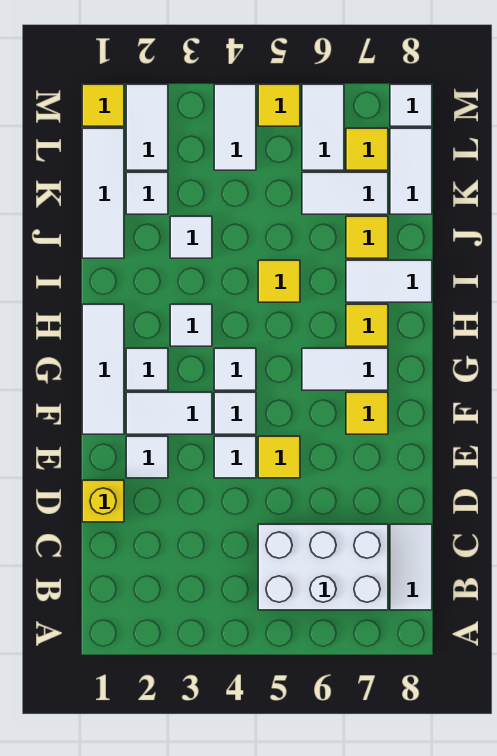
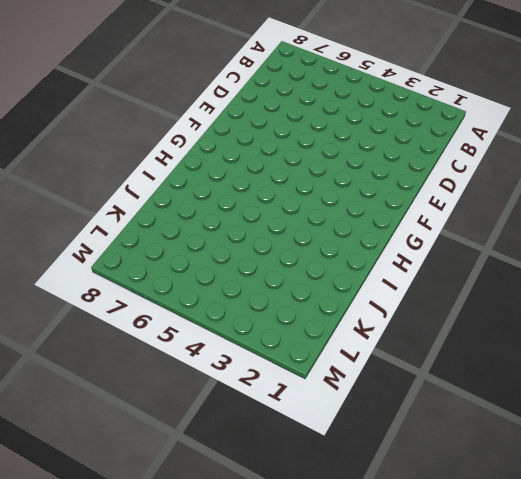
none -> white 2x3 brick [258,524,388,610]
none -> white 1x2 tile [390,524,432,610]
none -> yellow 1x1 brick [82,480,124,522]
none -> white 1x1 tile [126,436,168,478]

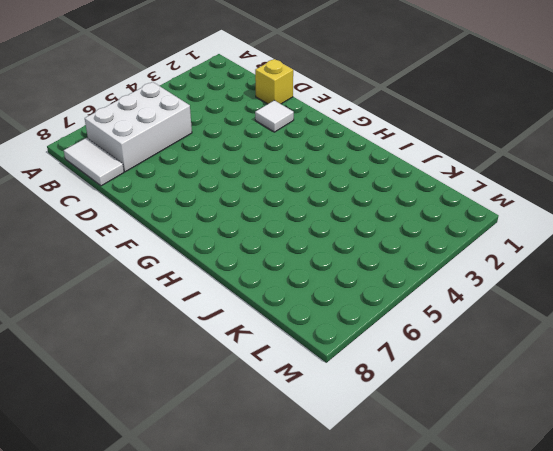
none -> white 1x1 tile [214,436,256,478]
none -> yellow 1x1 tile [258,436,300,478]
none -> white 1x3 tile [82,304,124,434]
none -> white 1x2 tile [126,392,212,434]

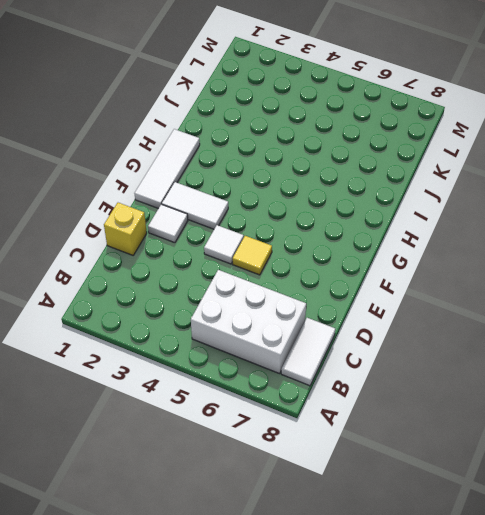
none -> white 1x1 tile [214,392,256,434]
none -> yellow 1x1 tile [346,392,388,434]
none -> white 1x1 tile [126,348,168,390]
none -> white 1x1 tile [214,348,256,390]

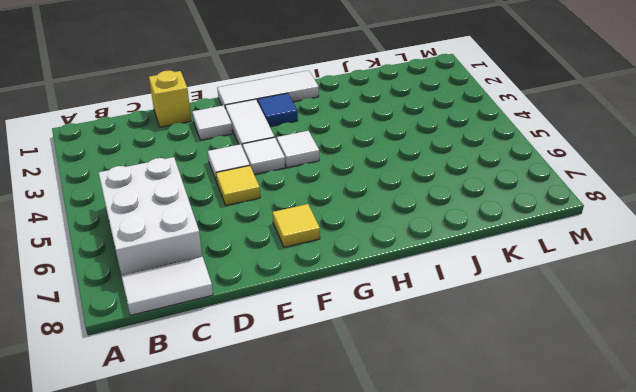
blue 1x1 tile [258,93,298,126] -> white 1x1 tile [126,348,168,390]
none -> white 1x2 tile [302,348,388,390]
none -> white 1x1 tile [170,304,212,346]
none -> yellow 1x1 tile [346,304,388,346]
none -> yellow 1x1 tile [258,260,300,302]

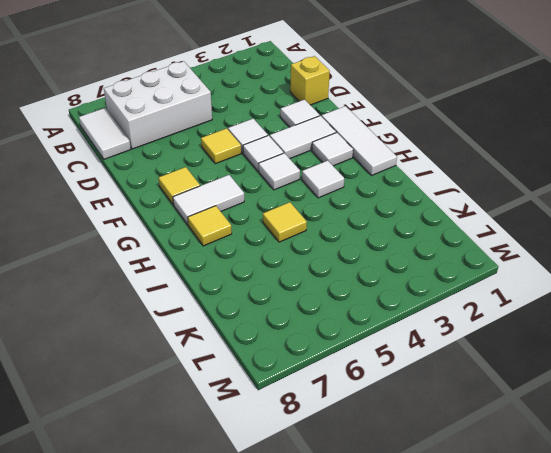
none -> white 1x2 tile [346,260,432,302]
none -> white 1x3 tile [82,128,124,258]
none -> white 1x1 tile [170,216,212,258]
none -> yellow 1x1 tile [346,216,388,258]

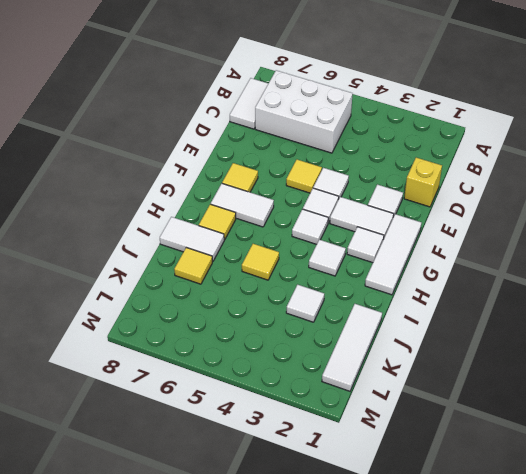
none -> white 1x1 tile [126,172,168,214]
none -> white 1x2 tile [302,172,388,214]
none -> white 1x2 tile [390,128,432,214]
none -> white 1x2 tile [126,84,168,170]

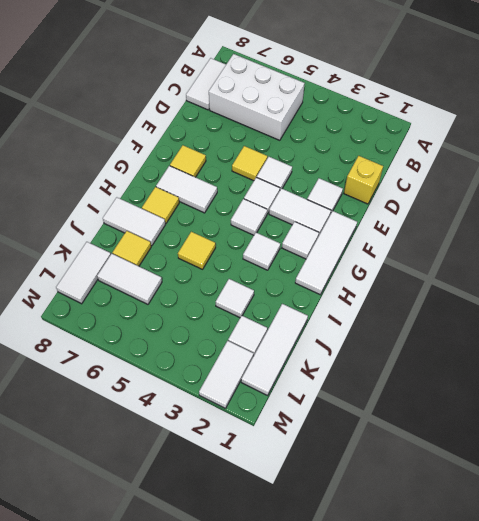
none -> white 1x2 tile [214,84,256,170]
none -> white 1x2 tile [302,84,344,170]
none -> yellow 1x1 tile [346,128,388,170]
none -> yellow 1x1 tile [82,84,124,126]

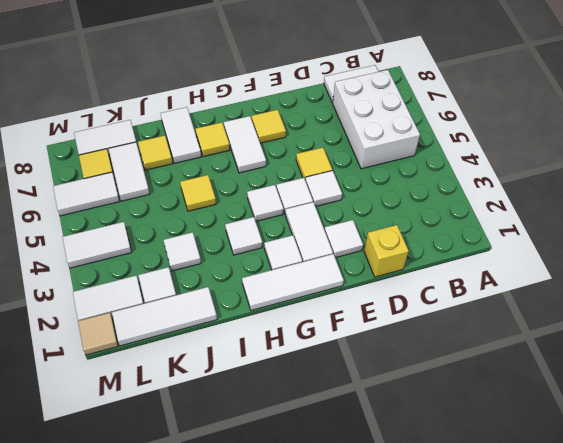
tan 1x1 tile [78,313,118,355] -> yellow 1x1 tile [82,84,124,126]
none -> yellow 1x1 tile [258,84,300,126]
none -> white 1x1 tile [390,84,432,126]

